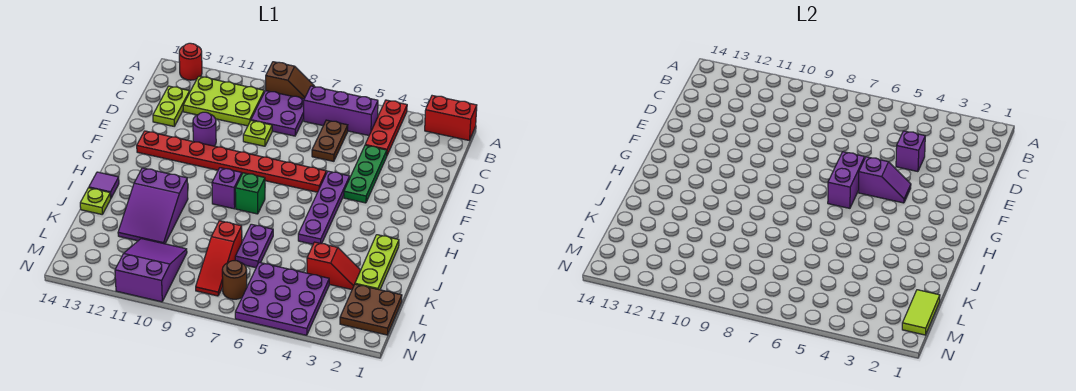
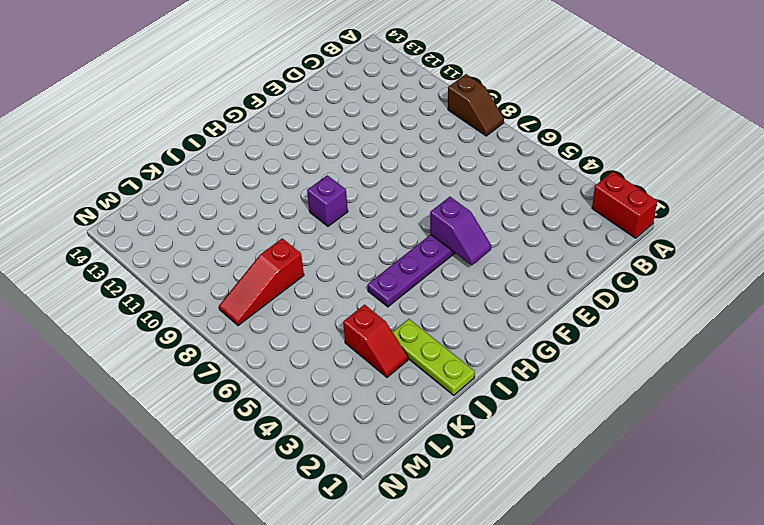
lime 1x3 plate [393,319,475,395] -> lime 1x3 plate turned to [355,235,399,290]
none -> red 1x3 plate [365,100,407,155]
none -> red 1x1 round brick [179,43,202,80]
none -> purple 1x3 brick [304,86,378,135]
none -> purple 2x2 plate [251,91,304,136]

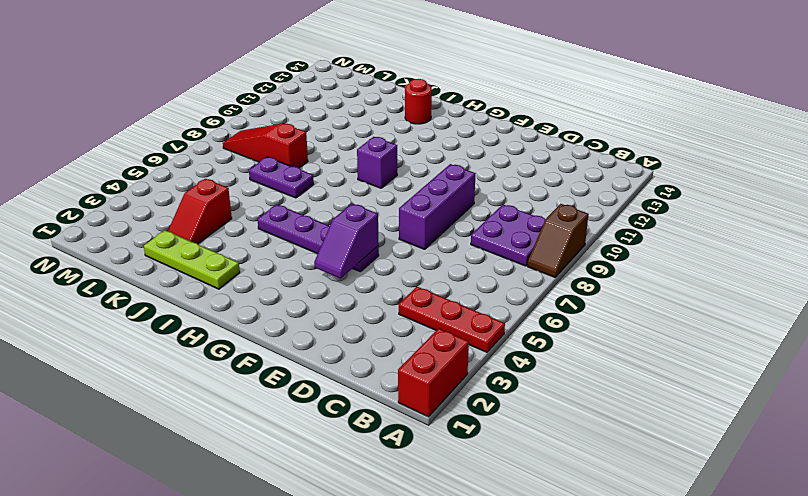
purple 1x3 brick [399,164,476,249] -> purple 1x3 brick moved to [304,86,378,135]
red 1x1 round brick [405,79,432,124] -> red 1x1 round brick moved to [179,43,202,80]
none -> lime 2x3 plate [183,76,264,126]
none -> brown 1x2 plate [312,120,348,161]
none -> lime 1x2 plate [153,86,190,126]
none -> green 1x3 plate [344,145,387,203]

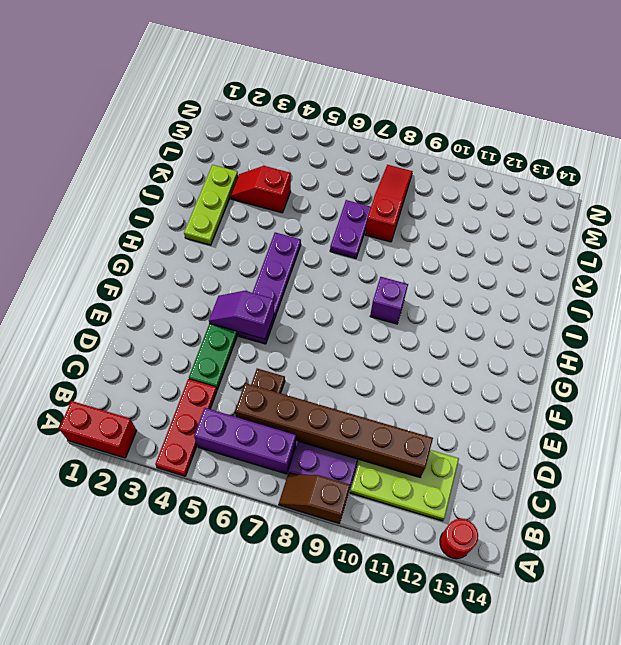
brown 1x6 brick [235,383,433,478] -> none
none -> lime 1x2 plate [153,86,190,126]
none -> lime 1x1 plate [243,121,272,146]
none -> purple 1x1 round brick [193,112,216,146]
none -> red 1x8 plate [137,131,326,192]

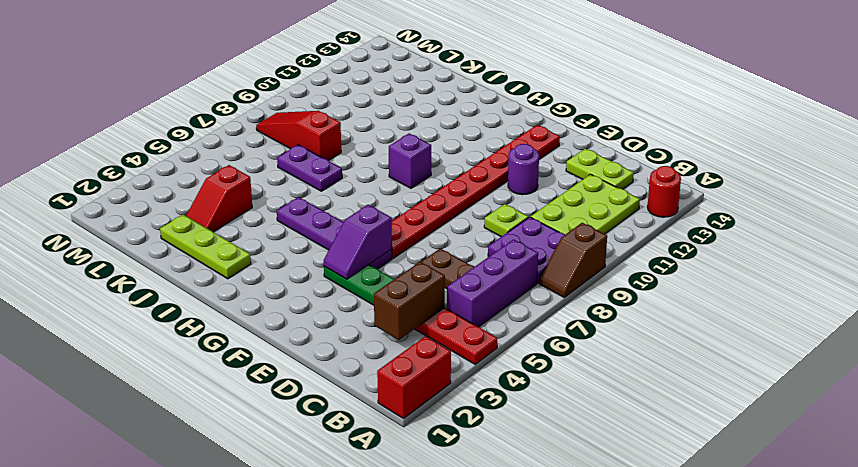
brown 1x2 brick [374,262,445,340] -> none
none -> green 1x1 brick [235,173,265,214]
none -> purple 2x3 slope [118,168,188,244]
none -> purple 1x1 tile [89,172,119,198]
none -> lime 1x1 plate [80,188,111,214]

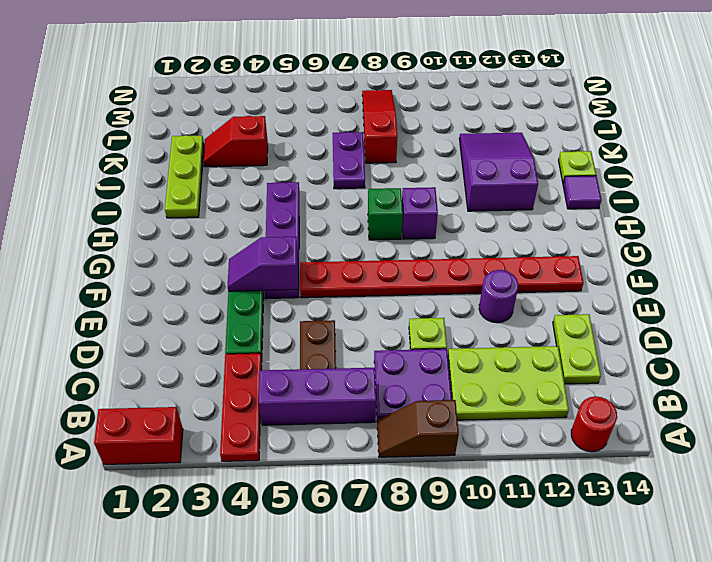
none -> brown 2x2 plate [340,284,402,335]
none -> purple 3x3 plate [235,262,329,335]
none -> purple 2x3 slope [115,239,187,302]
none -> brown 1x1 round brick [222,261,247,299]

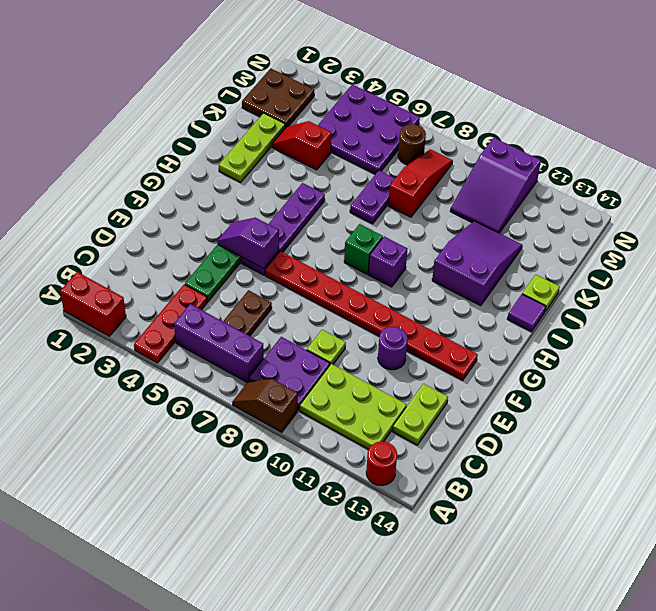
none -> purple 1x1 brick [896,131,925,172]
none -> purple 1x2 brick [828,152,865,208]
none -> lime 1x2 tile [902,290,940,335]

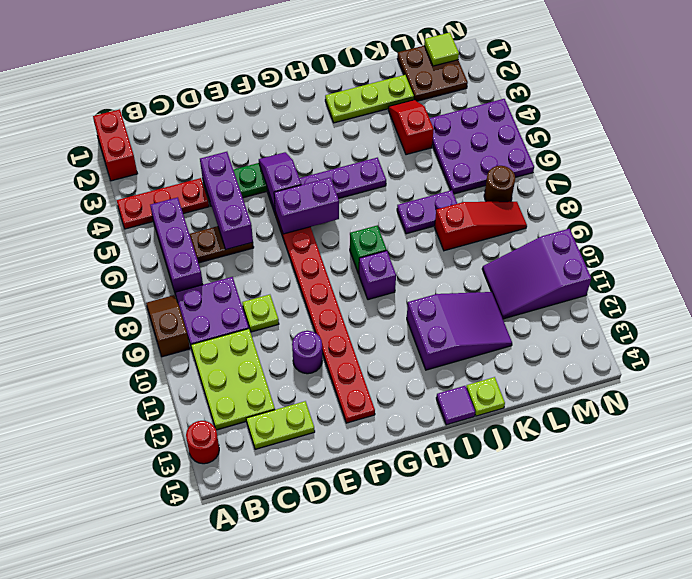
purple 1x3 brick [200,152,253,250] -> purple 1x1 brick [896,131,925,172]
lime 1x1 tile [424,32,459,66] -> lime 1x2 tile [902,290,940,335]

